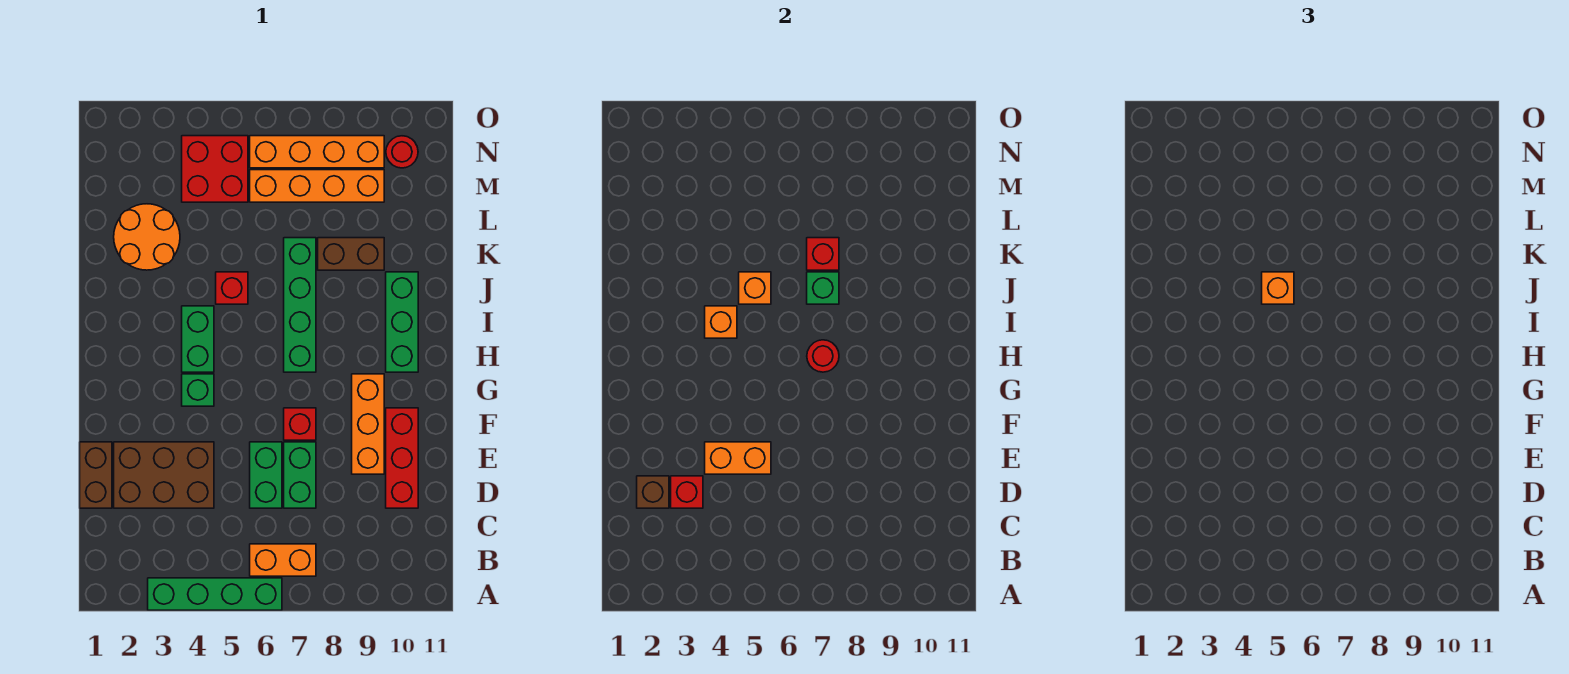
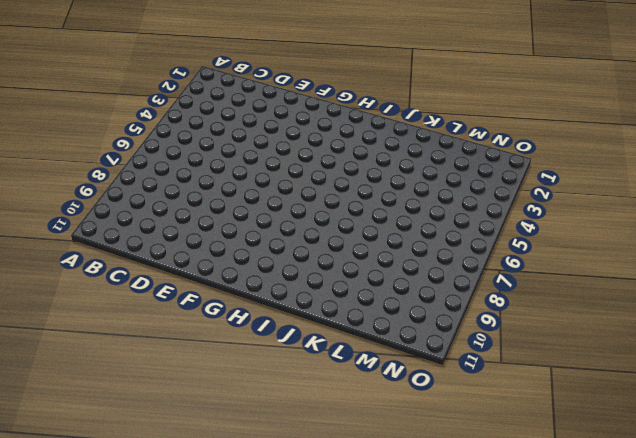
none -> green 1x4 brick [148,578,282,610]
none -> orange 1x2 brick [250,544,316,576]
none -> brown 1x2 brick [80,442,112,508]

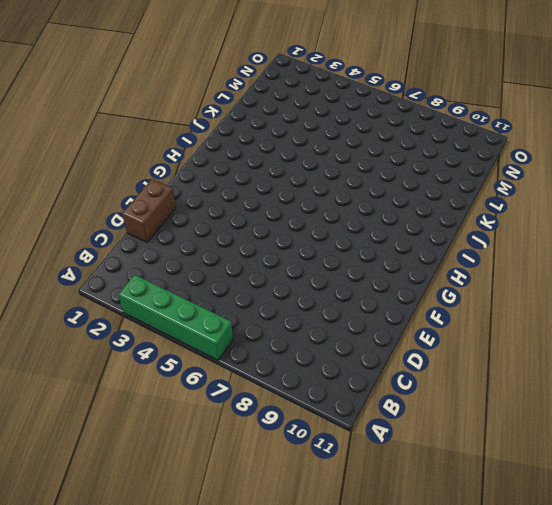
none -> orange 1x2 brick [250,544,316,576]
none -> brown 2x3 brick [114,442,214,508]
none -> green 1x2 brick [250,442,282,508]

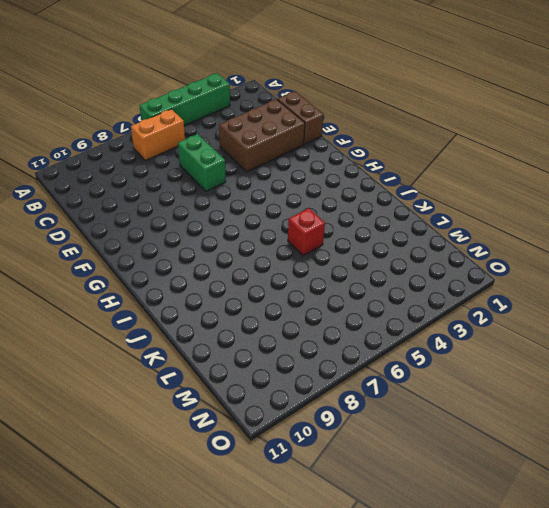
none -> green 1x2 brick [284,442,316,508]
none -> red 1x3 brick [386,408,418,508]
none -> orange 1x3 brick [352,374,384,474]

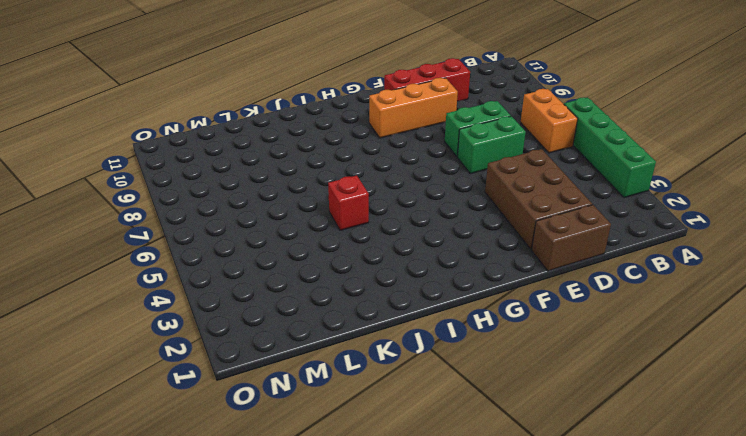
none -> red 1x1 brick [284,408,316,440]
none -> green 1x1 brick [182,374,214,406]
none -> green 1x2 brick [182,306,214,372]

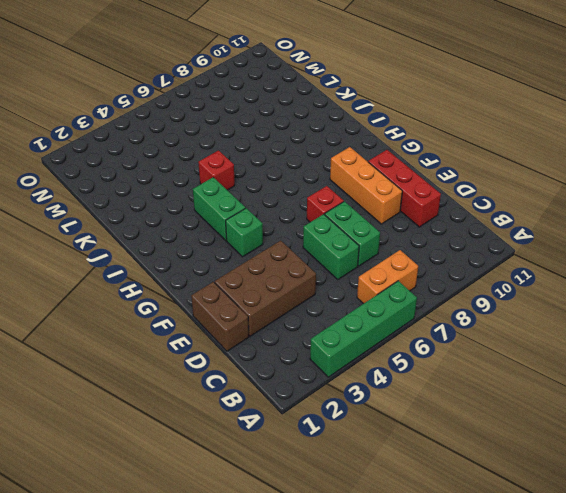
none -> green 1x4 brick [284,238,316,372]
none -> green 1x3 brick [386,272,418,372]
none -> orange 2x2 round brick [114,204,180,270]

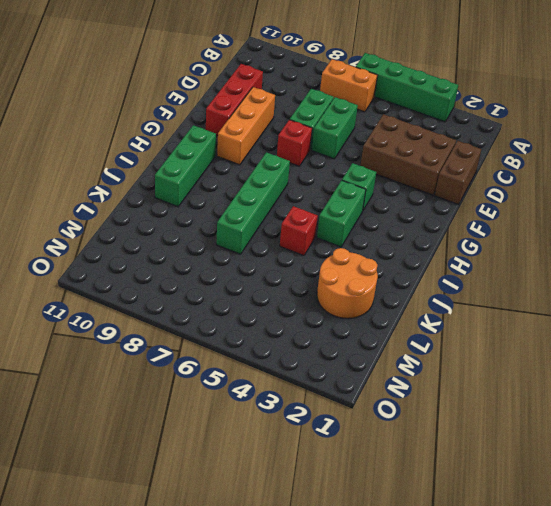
none -> brown 1x2 brick [318,238,384,270]
none -> red 2x2 brick [182,136,248,202]
none -> orange 1x4 brick [250,170,384,202]

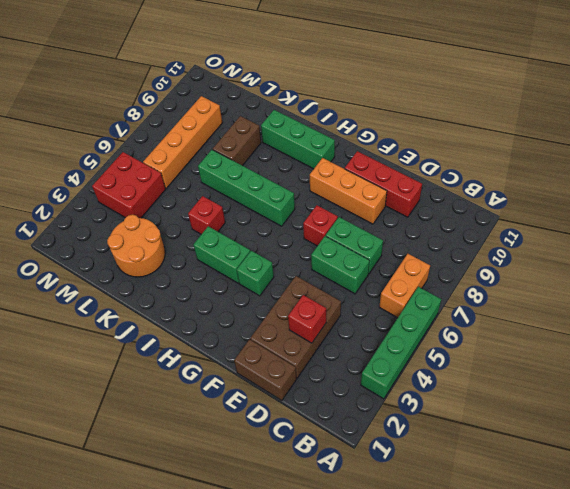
none -> orange 1x4 brick [250,136,384,168]
none -> red 1x1 round brick [386,136,418,168]
none -> brown 1x1 brick [637,476,669,508]

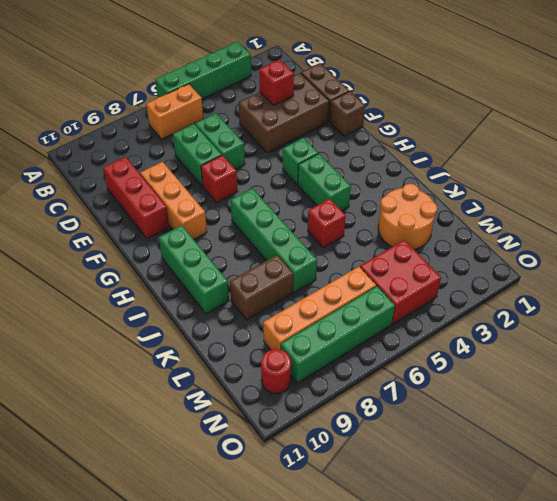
brown 1x1 brick [330,91,365,136] -> brown 1x1 brick moved to [637,476,669,508]
green 1x4 brick [281,286,395,383] -> orange 1x4 brick [250,136,384,168]
none -> orange 1x2 brick [705,442,771,474]
none -> red 1x1 round brick [807,340,839,372]
none -> orange 1x1 brick [705,306,737,338]

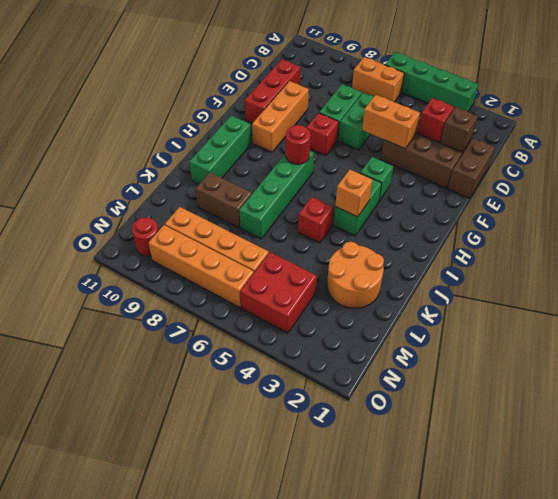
none -> orange 1x1 brick [739,272,771,304]
none -> green 1x1 brick [807,272,839,304]
none -> red 1x1 brick [807,238,839,270]

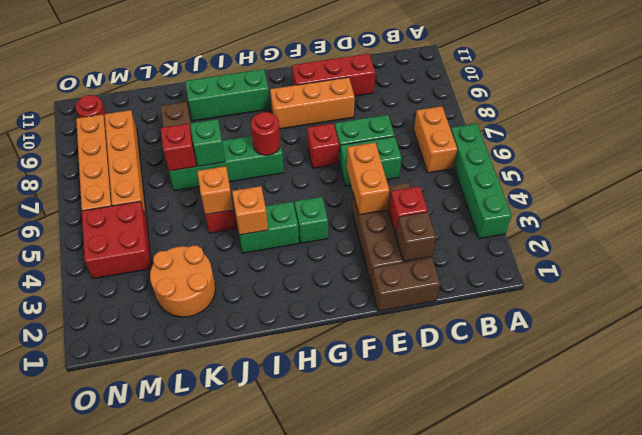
none -> orange 1x1 brick [1262,272,1294,304]

